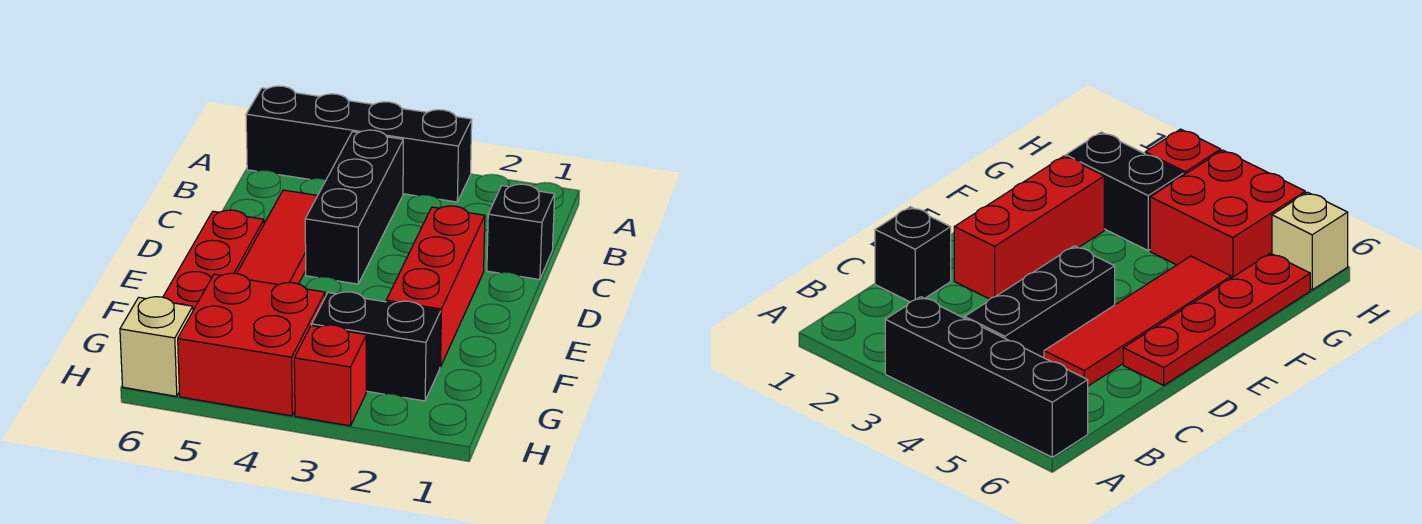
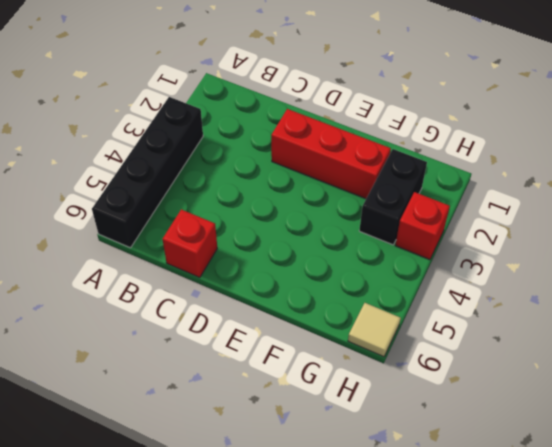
red 1x1 brick [162,209,217,278] -> none
tan 1x1 tile [348,303,401,357] -> tan 1x1 brick [120,297,193,396]
none -> black 1x3 brick [305,130,403,284]
none -> black 1x1 brick [487,184,555,279]

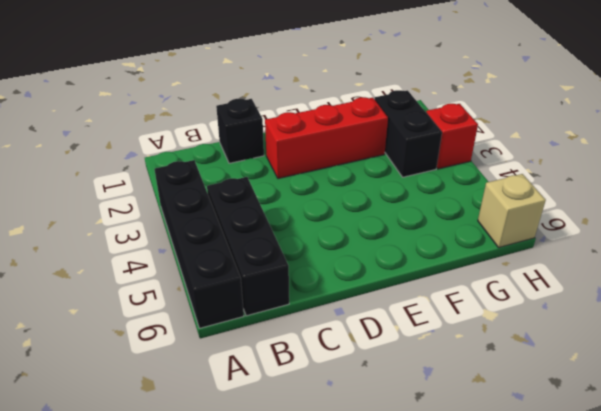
black 1x3 brick [207,177,289,316] -> black 1x3 brick turned to [305,130,403,284]
none -> red 1x4 tile [237,190,318,285]
none -> red 1x4 plate [163,210,264,310]

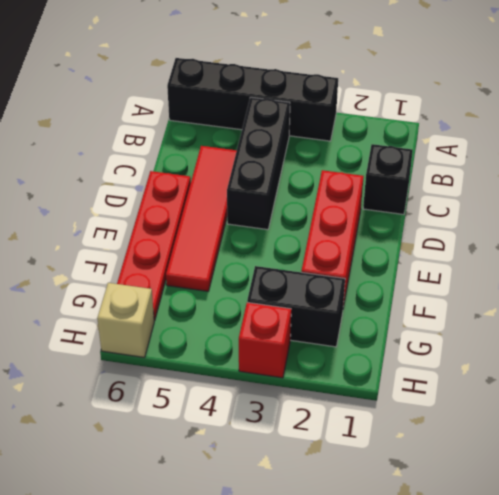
none -> red 2x2 brick [178,273,325,416]

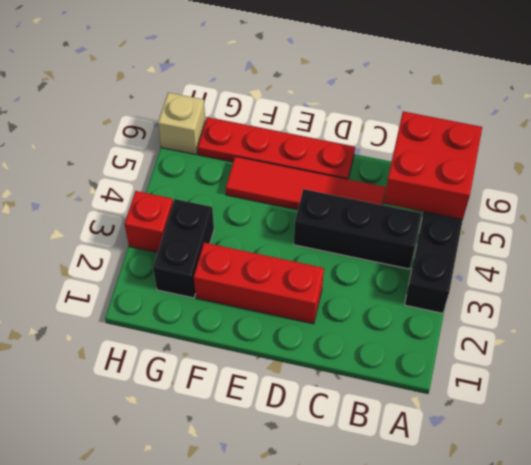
red 2x2 brick [384,111,482,220] -> red 2x2 brick moved to [178,273,325,416]
none -> black 1x1 brick [487,184,555,279]

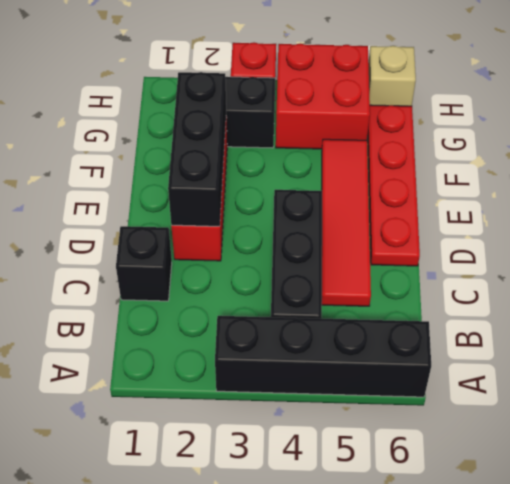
black 1x3 brick [168,72,226,226] -> none

